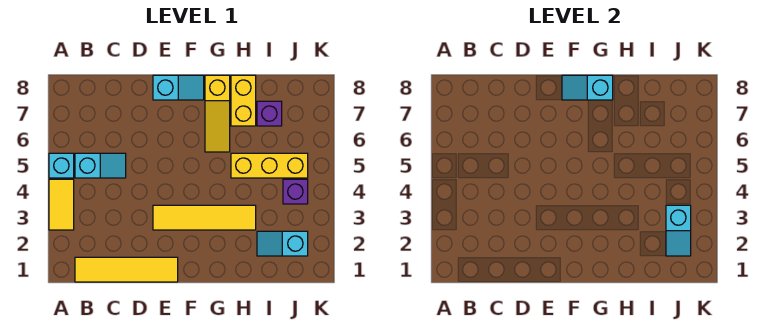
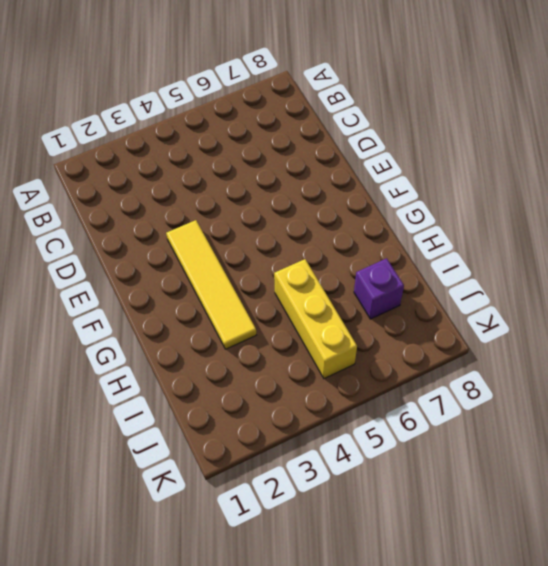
none -> yellow 1x2 tile [49,179,74,230]
none -> cyan 1x1 brick [49,153,74,178]
none -> yellow 1x4 tile [75,257,178,282]

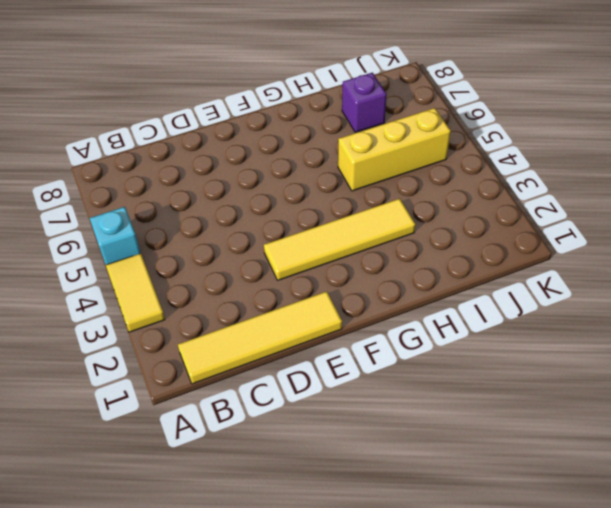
none -> cyan 1x2 slope [75,153,126,178]
none -> cyan 1x2 slope [153,75,204,100]
none -> yellow 1x3 slope [205,75,230,152]

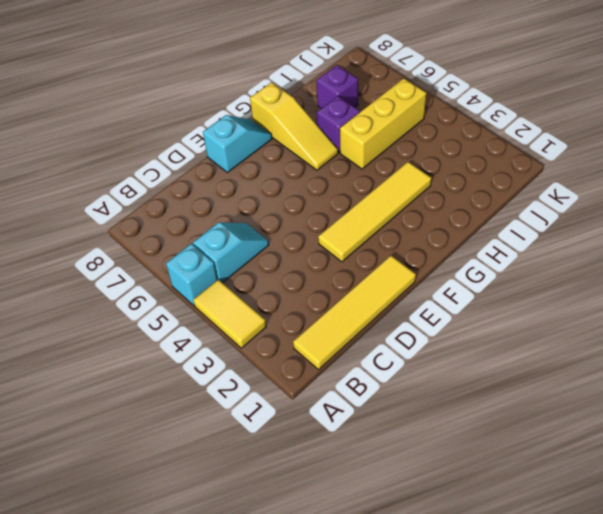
purple 1x1 brick [317,96,360,153] -> purple 1x1 brick moved to [283,179,308,204]
none -> yellow 1x2 brick [231,75,256,126]
none -> cyan 1x2 slope [257,231,308,256]
none -> cyan 1x2 slope [562,75,613,100]

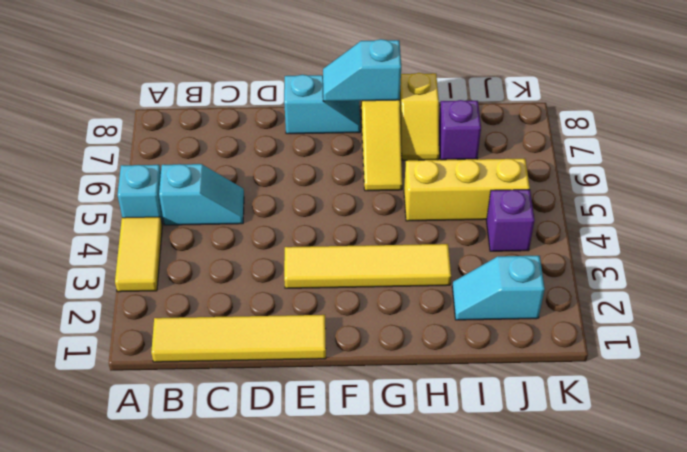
yellow 1x2 slope [400,73,439,160] -> yellow 1x2 brick [231,75,256,126]
none -> cyan 1x2 slope [666,205,691,256]

